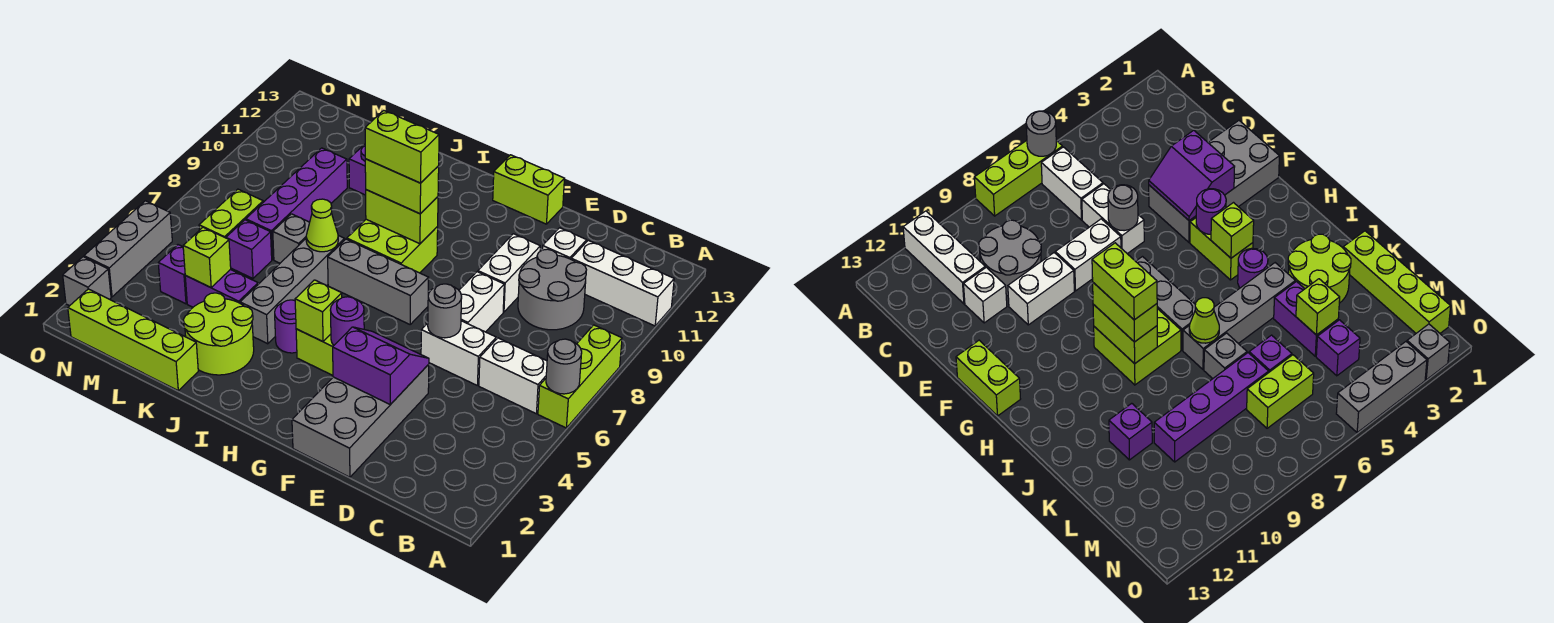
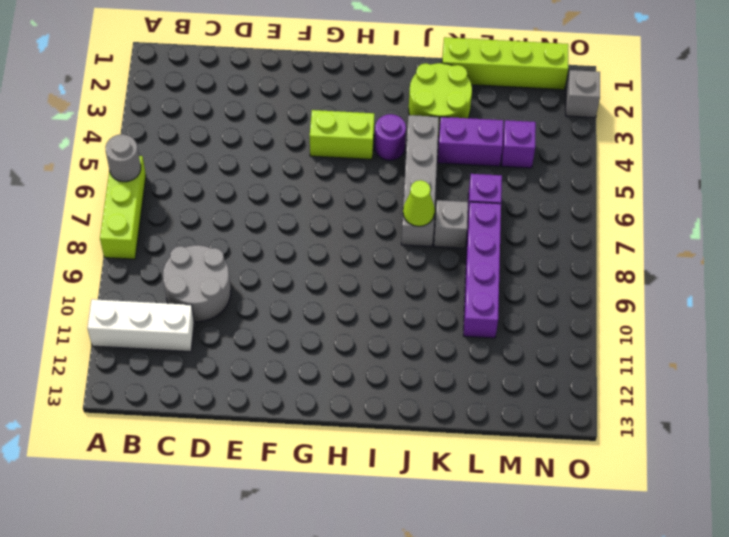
none -> white 1x2 brick [479,338,547,414]
none -> white 1x2 brick [421,321,496,385]
none -> white 1x1 brick [542,228,587,259]
none -> grey 2x4 brick [292,364,429,477]

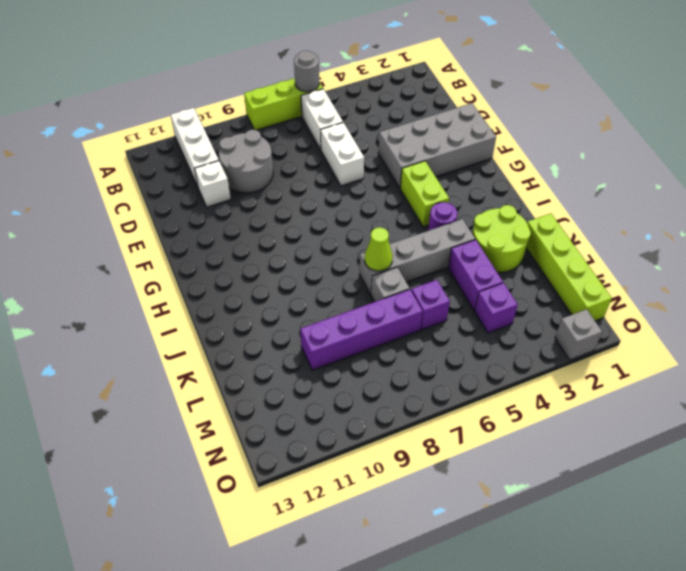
none -> white 1x2 brick [459,272,504,332]
none -> white 1x2 brick [478,234,540,312]
none -> lime 1x2 brick [493,155,564,224]
none -> grey 1x3 brick [328,239,429,324]

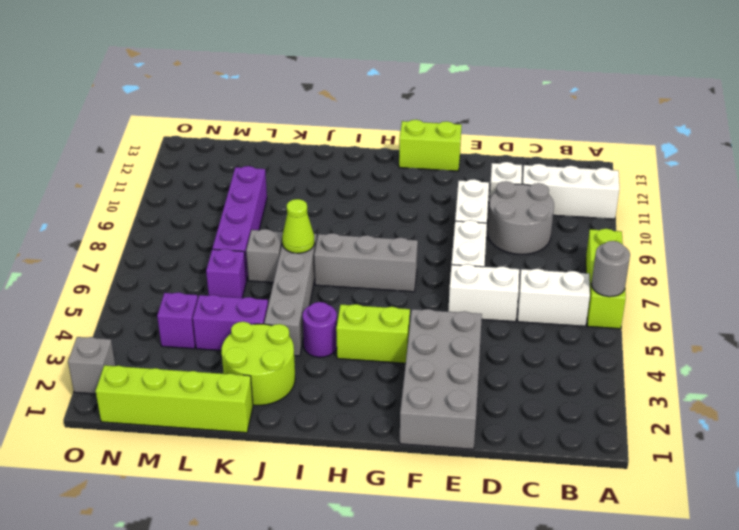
none -> lime 2x2 brick [347,219,438,273]
none -> purple 1x1 brick [349,144,366,195]
none -> lime 1x2 brick [199,189,263,238]
none -> grey 1x3 brick [84,201,172,297]

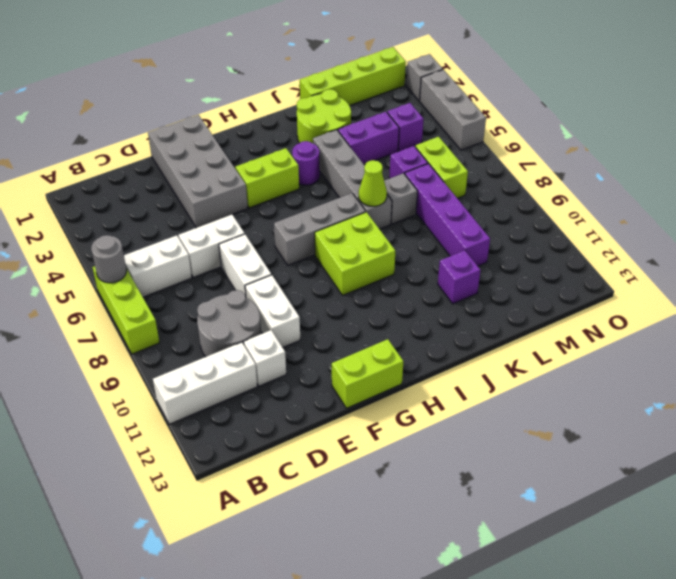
none -> purple 2x2 slope [333,327,429,405]
none -> grey 1x1 round brick [428,284,462,338]
none -> purple 1x1 round brick [330,297,364,345]
none -> lime 1x1 brick [295,280,342,342]

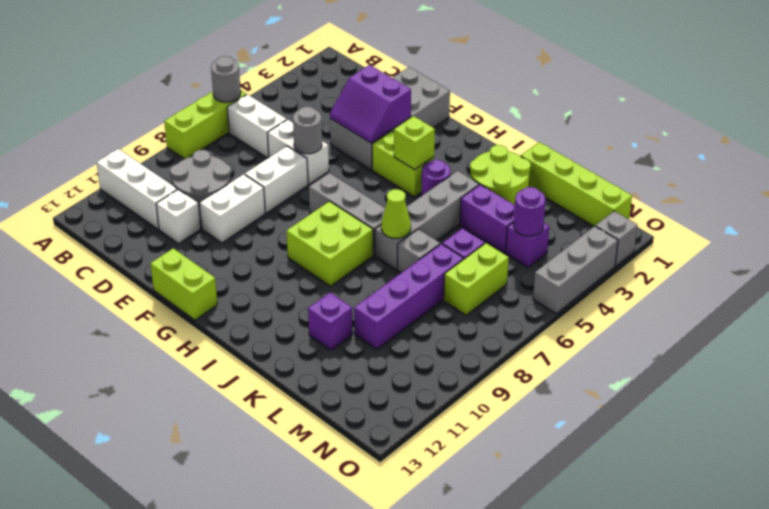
purple 1x1 round brick [514,187,546,236] -> purple 1x1 round brick moved to [330,297,364,345]
none -> lime 1x2 brick [366,190,438,244]
none -> lime 1x1 brick [183,227,231,288]
none -> lime 1x2 brick [365,159,439,214]
none -> lime 1x2 brick [365,110,439,183]

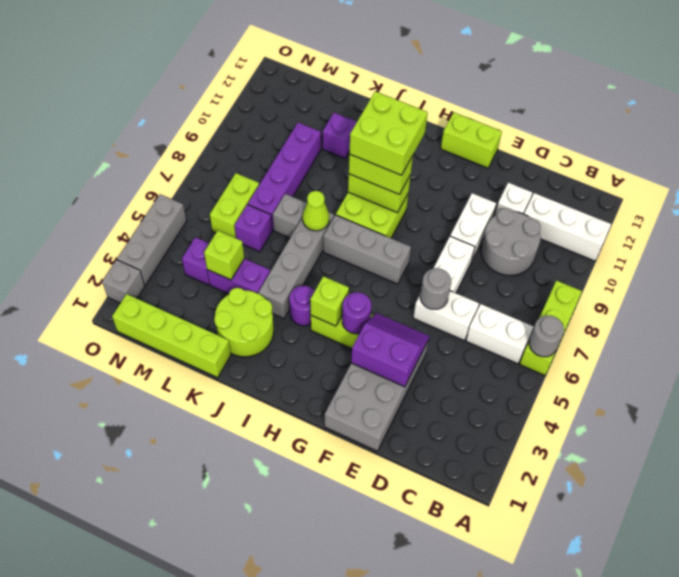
lime 2x2 brick [349,91,428,175] -> lime 1x2 brick [365,110,439,183]

